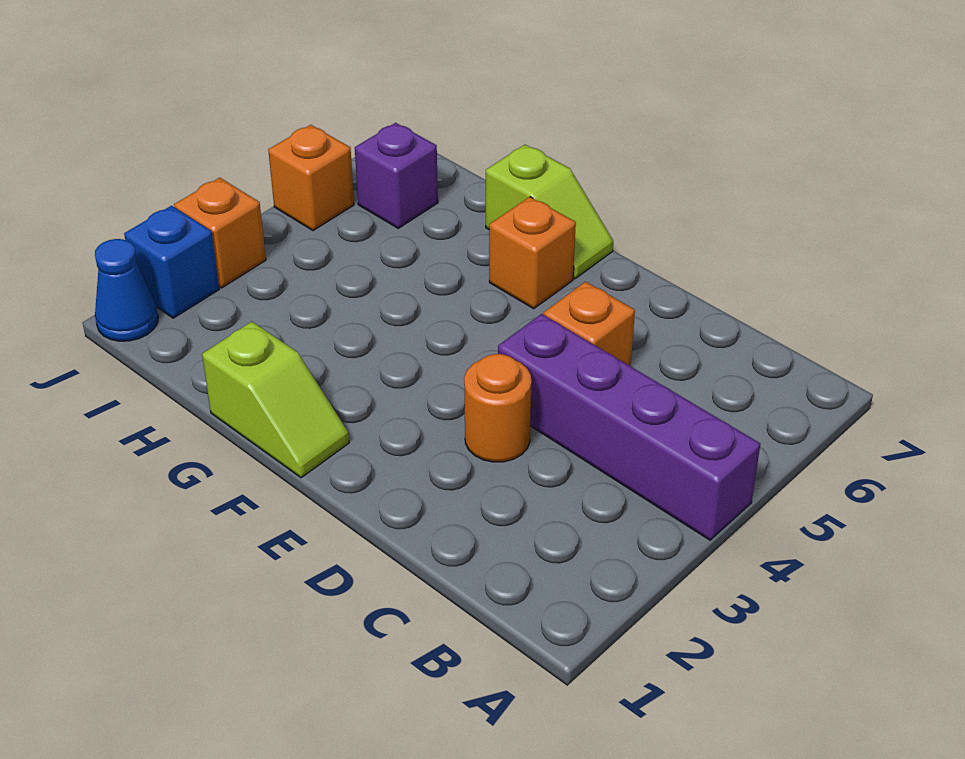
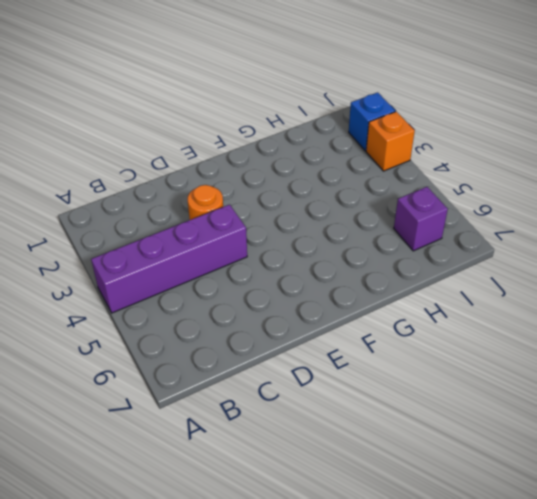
none -> orange 1x1 brick [544,282,635,366]
none -> lime 1x2 slope [202,322,349,478]

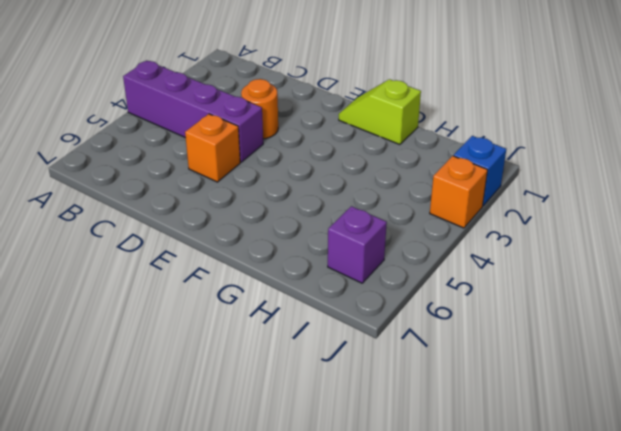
none -> orange 1x1 brick [489,197,576,309]
none -> lime 1x2 slope [486,145,613,279]

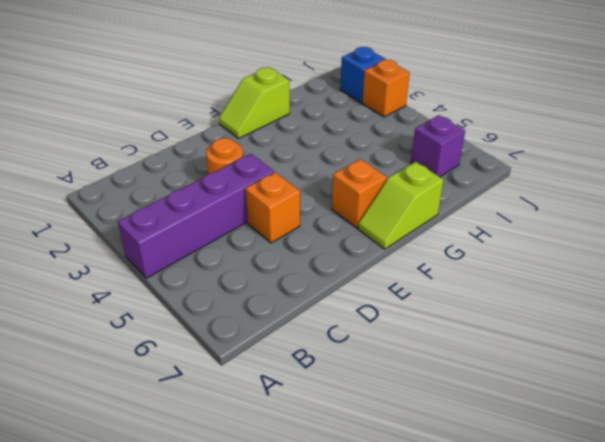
none -> blue 1x1 cone [95,239,158,341]
none -> orange 1x1 brick [268,125,354,231]

